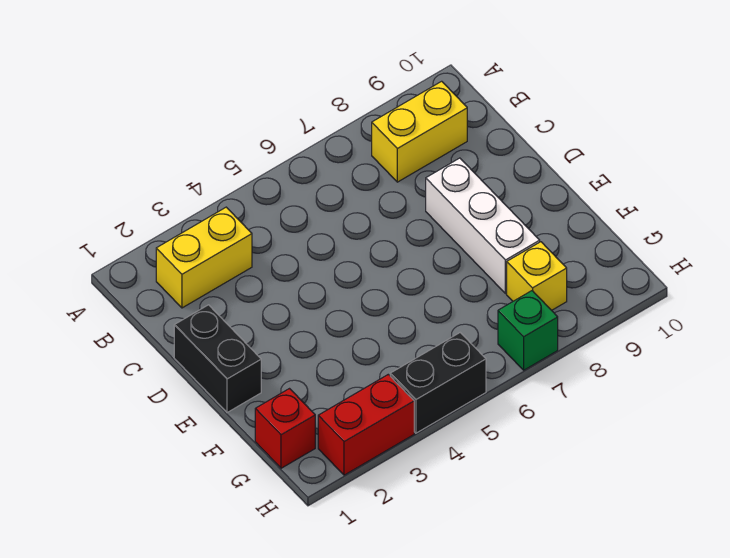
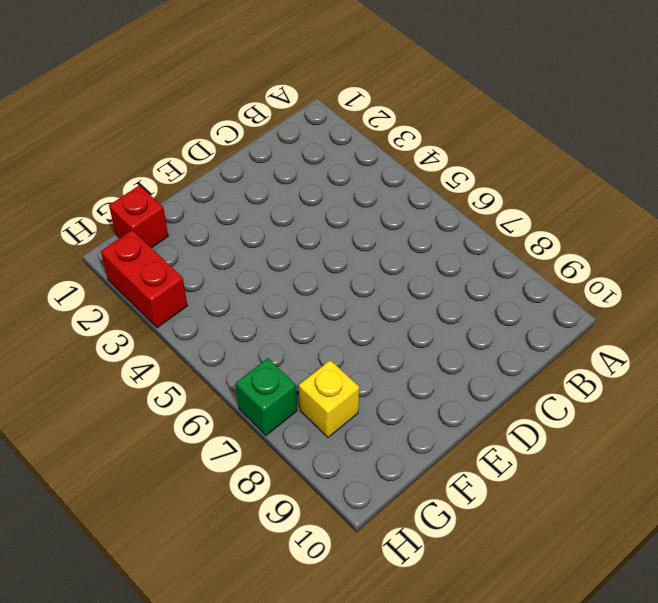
none -> yellow 1x2 brick [156,207,252,308]
none -> yellow 1x2 brick [372,81,467,182]

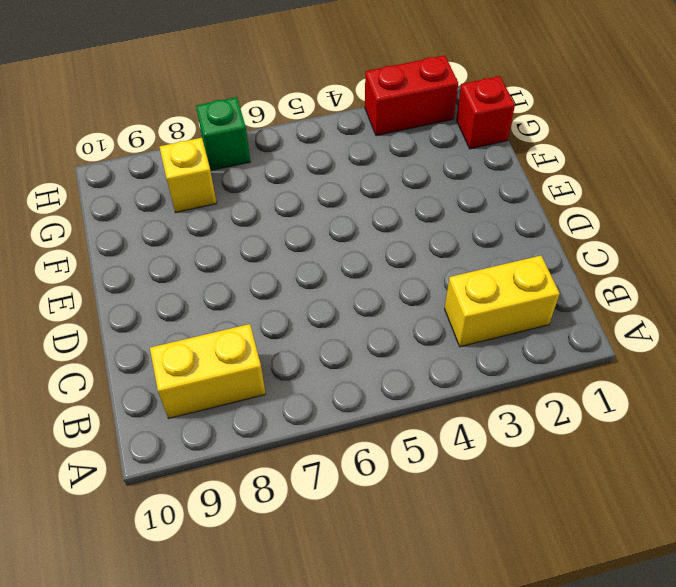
none -> black 1x2 brick [174,305,261,413]
none -> white 1x3 brick [426,158,540,294]

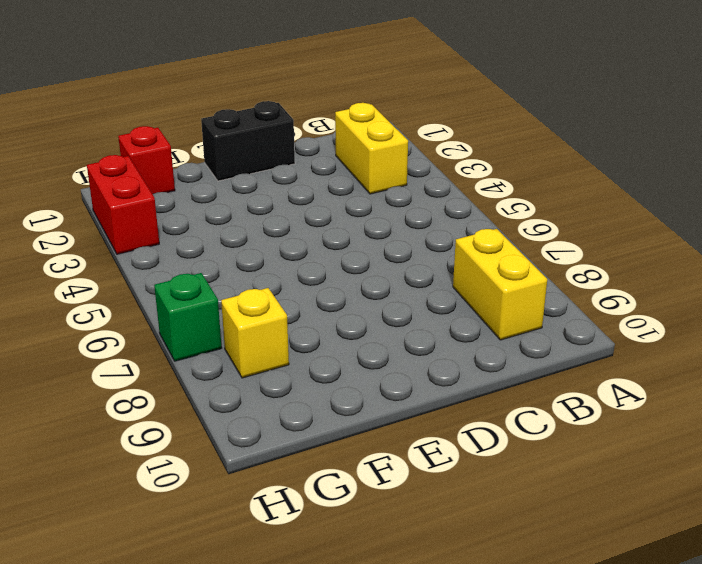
none -> white 1x3 brick [426,158,540,294]
none -> black 1x2 brick [390,333,486,433]

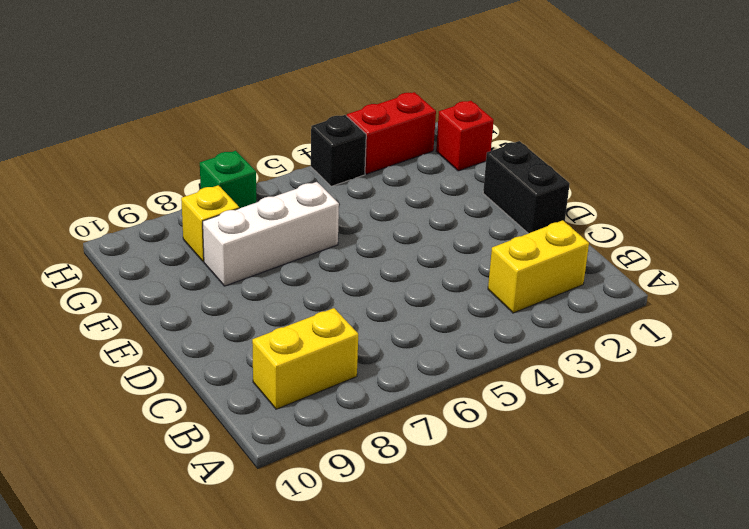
white 1x3 brick [203,182,339,286] -> white 1x3 brick turned to [426,158,540,294]
black 1x1 brick [311,115,366,186] -> black 1x2 brick [390,333,486,433]

